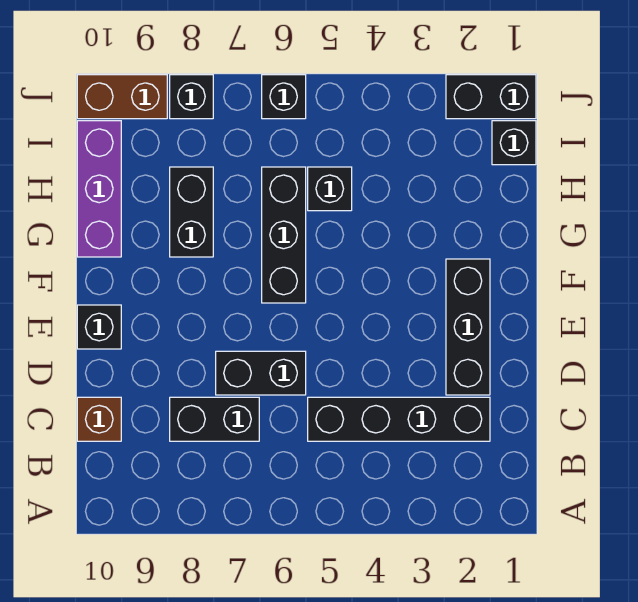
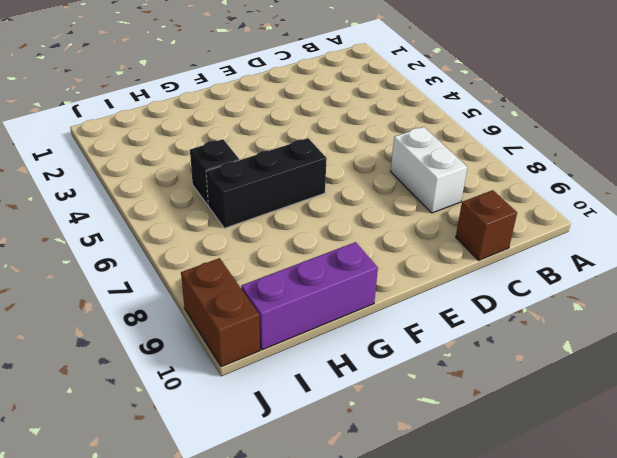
white 1x2 brick [390,127,467,213] -> black 1x2 brick [170,397,259,441]
none -> black 1x4 brick [308,397,490,441]
none -> black 1x3 brick [446,259,490,395]
none -> black 1x2 brick [216,351,306,395]

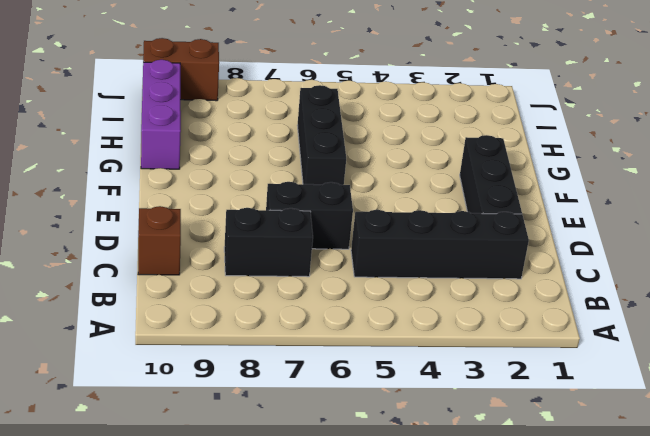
none -> black 1x1 brick [77,305,121,349]
none -> black 1x2 brick [170,167,213,257]
none -> black 1x1 brick [308,167,352,211]

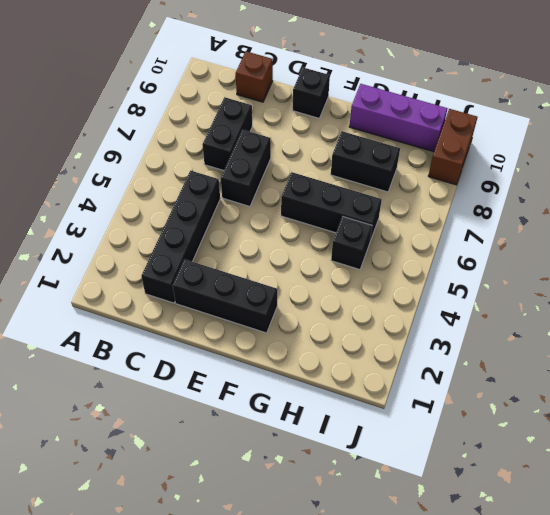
none -> black 1x1 brick [492,121,536,165]
none -> black 1x2 brick [446,75,536,119]
none -> black 1x1 brick [262,75,306,119]

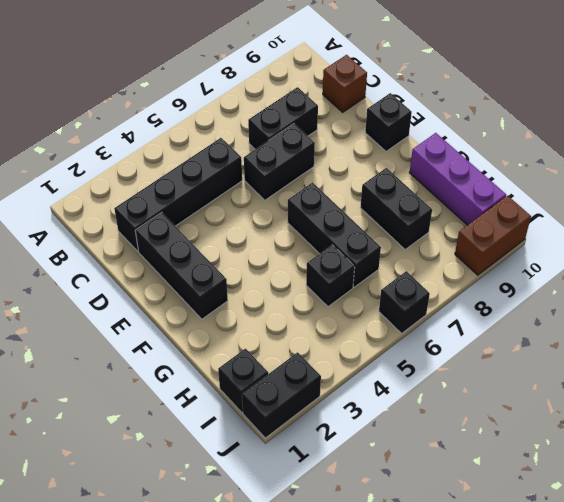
none -> black 1x1 brick [170,75,213,119]

